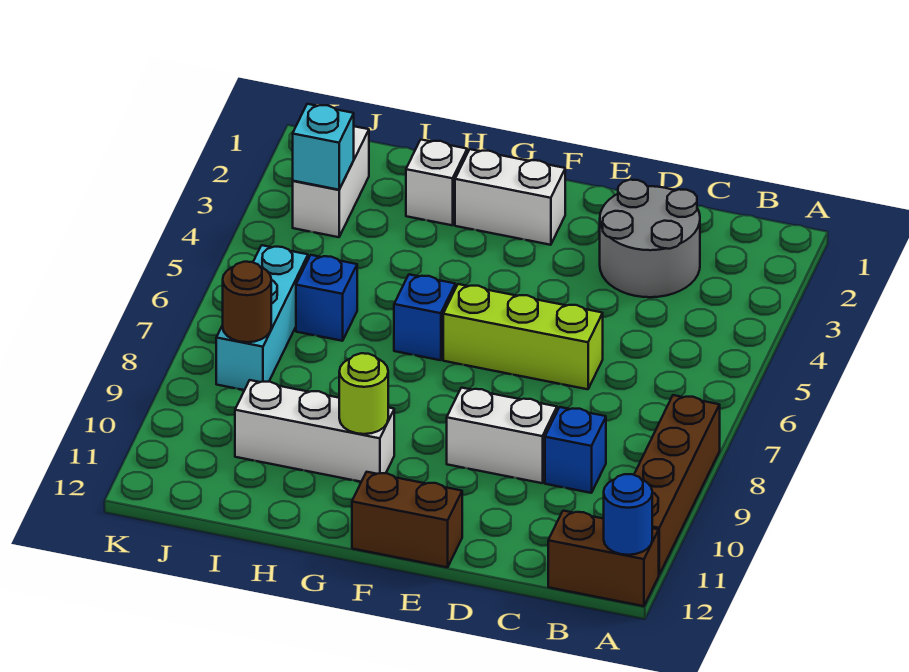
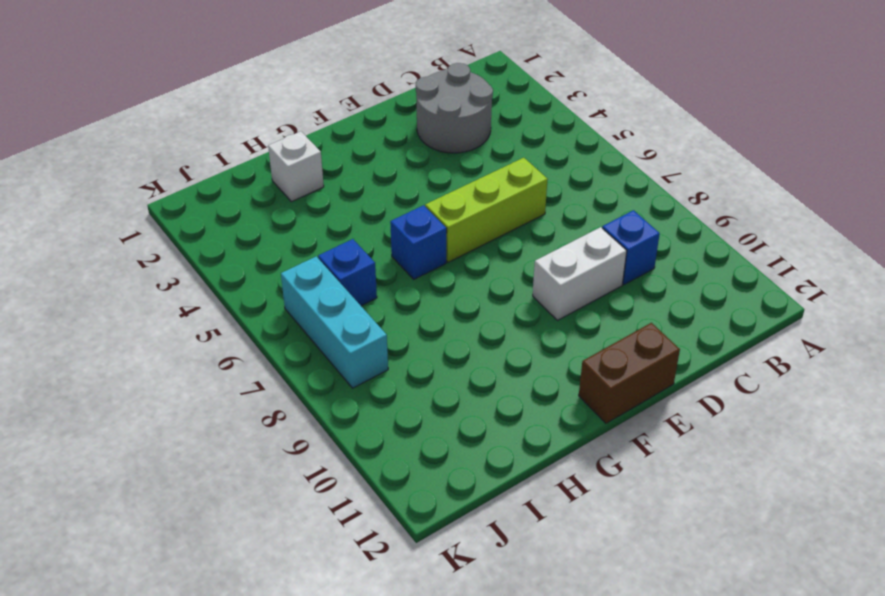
none -> brown 1x4 brick [634,395,720,574]
none -> brown 1x2 brick [548,511,659,606]
none -> white 1x2 brick [455,149,565,245]

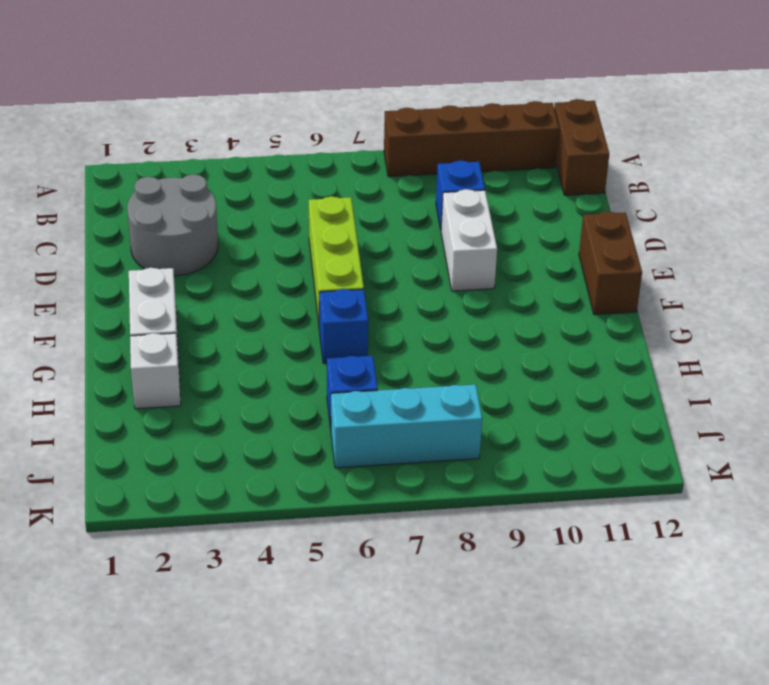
none -> white 1x3 brick [235,380,394,482]
none -> white 1x2 brick [293,126,369,237]
none -> blue 1x1 round brick [604,474,652,555]

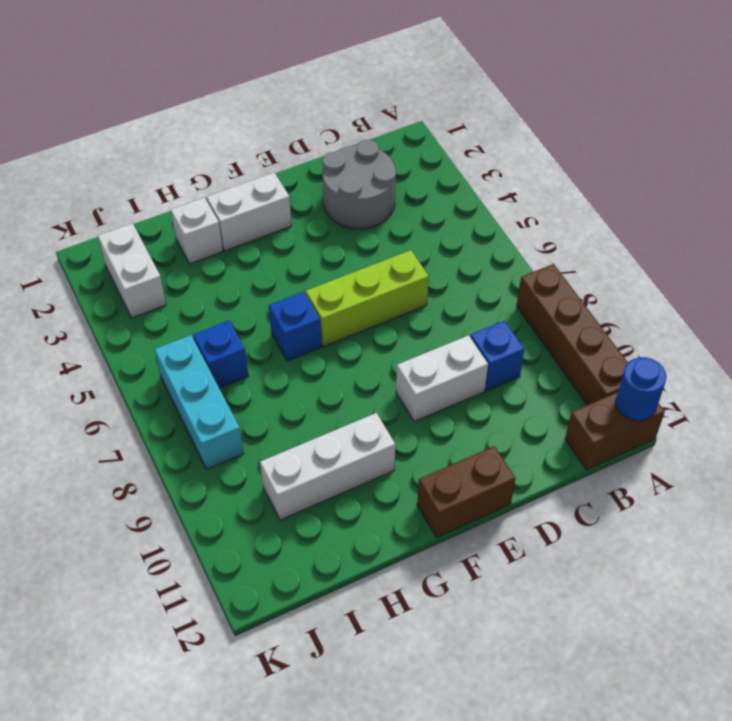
none -> lime 1x1 round brick [339,353,388,434]
none -> cyan 1x1 brick [293,104,354,190]
none -> brown 1x1 round brick [223,262,271,342]

